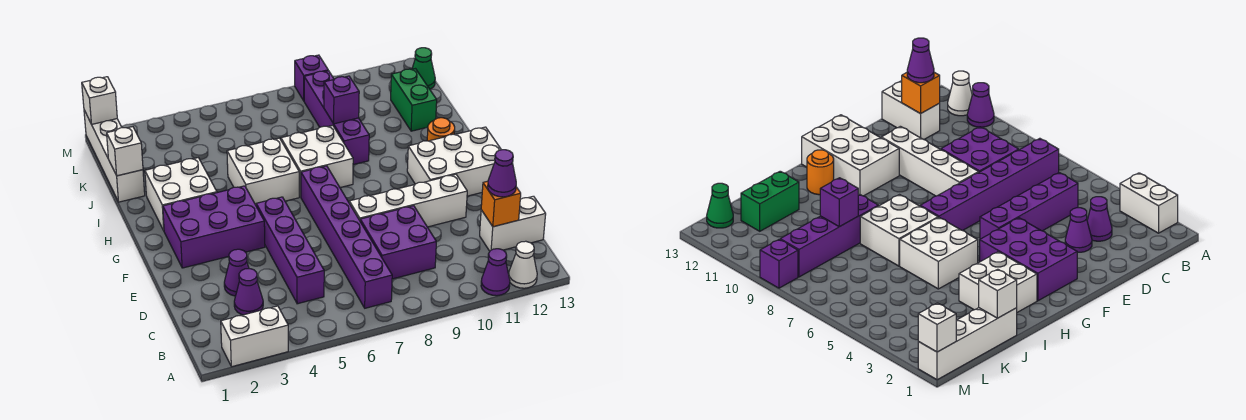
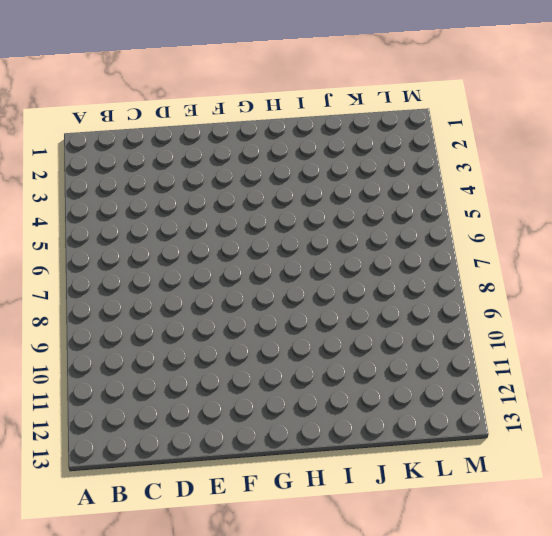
none -> white 1x2 brick [221,306,288,367]
none -> purple 1x1 cone [481,249,510,296]
none -> white 1x1 cone [509,241,537,288]

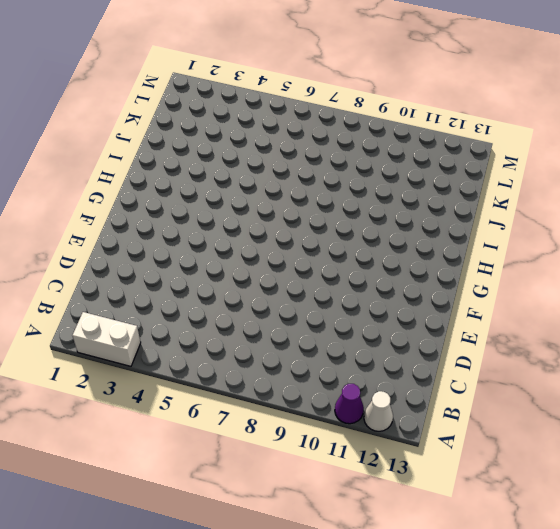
none -> purple 1x6 brick [301,166,392,308]
none -> purple 1x1 cone [234,269,263,315]
none -> purple 1x4 brick [256,197,324,304]

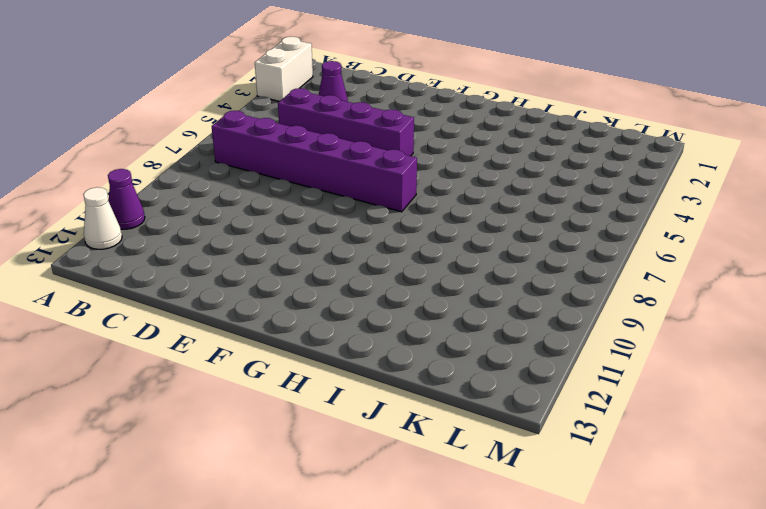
none -> purple 2x2 brick [360,206,436,279]
none -> white 1x2 brick [480,196,546,251]
none -> purple 1x1 cone [224,249,249,296]

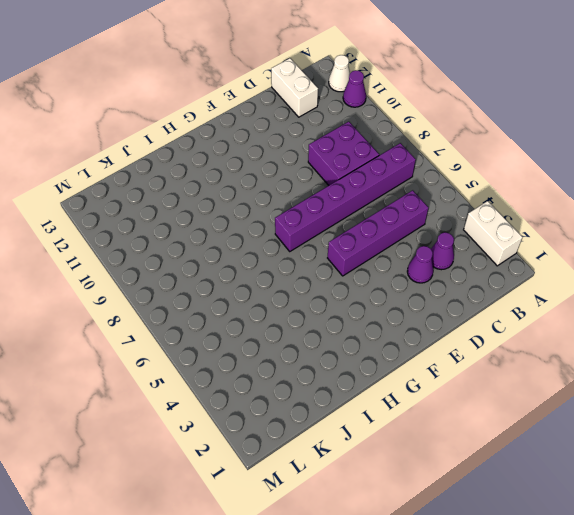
none -> white 1x4 brick [349,174,467,227]
none -> purple 2x3 brick [163,186,265,268]
none -> white 2x3 brick [407,127,501,196]

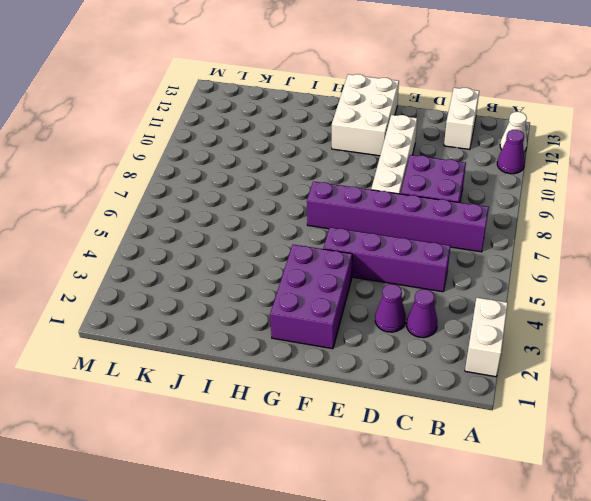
none -> white 2x2 brick [145,158,217,230]
none -> white 2x2 brick [227,138,299,205]
none -> white 2x2 brick [281,125,353,197]

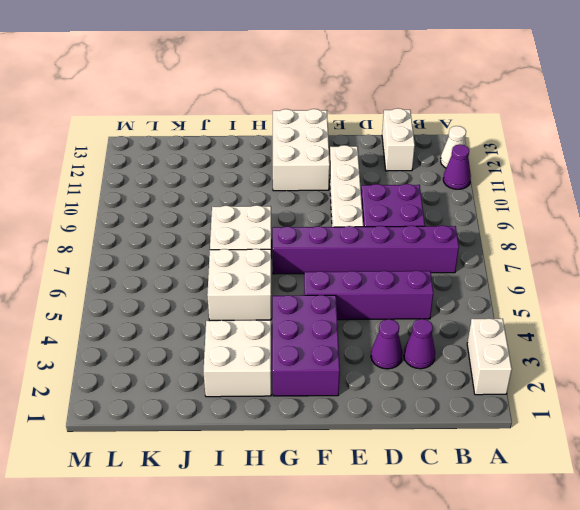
none -> orange 1x1 round brick [427,118,455,141]
none -> purple 1x4 brick [304,71,369,165]
none -> white 1x4 brick [84,110,145,202]

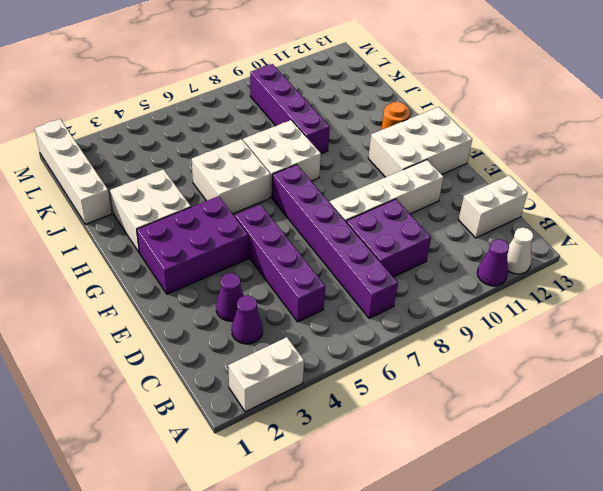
none -> green 1x2 brick [391,69,437,131]
none -> green 1x1 cone [412,48,435,89]
none -> purple 1x1 brick [295,55,328,101]

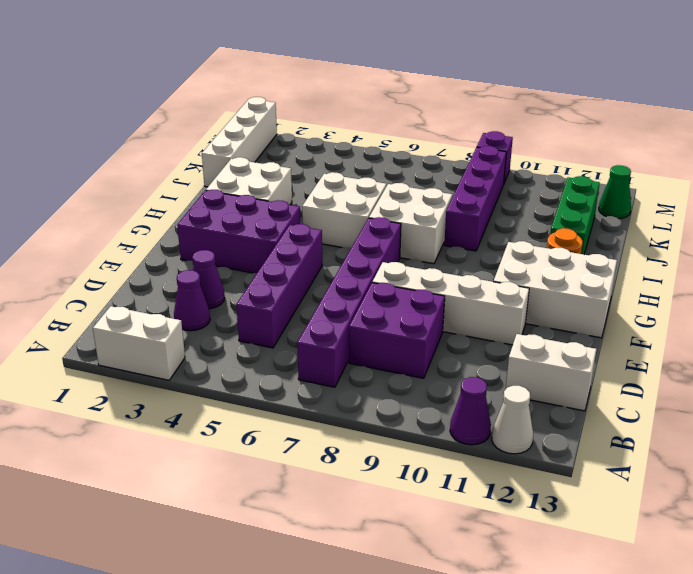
green 1x3 brick [550,176,600,254] -> green 1x2 brick [391,69,437,131]
none -> orange 1x1 brick [481,181,521,227]
none -> white 1x1 brick [107,127,143,176]
none -> purple 1x1 brick [324,76,359,124]

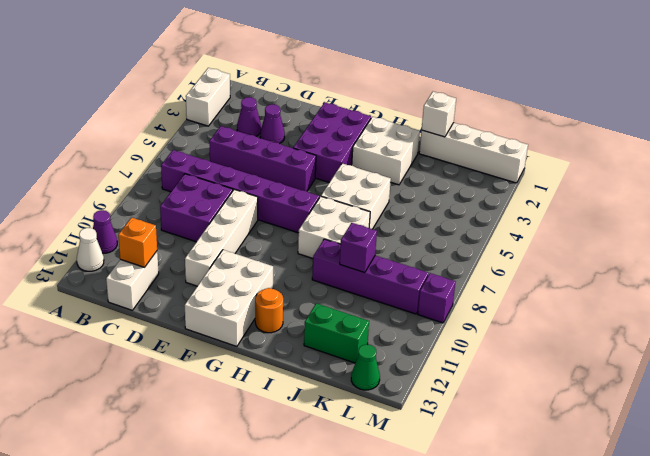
none -> white 1x1 brick [82,77,117,124]
none -> purple 1x1 cone [488,150,516,197]

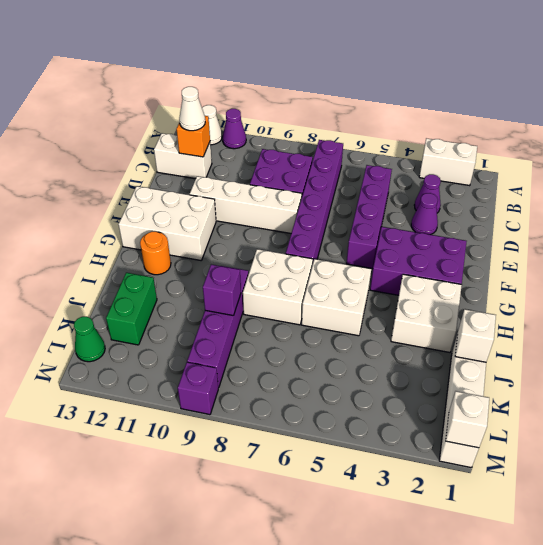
white 1x1 cone [179,87,205,131] -> purple 1x1 cone [488,150,516,197]

